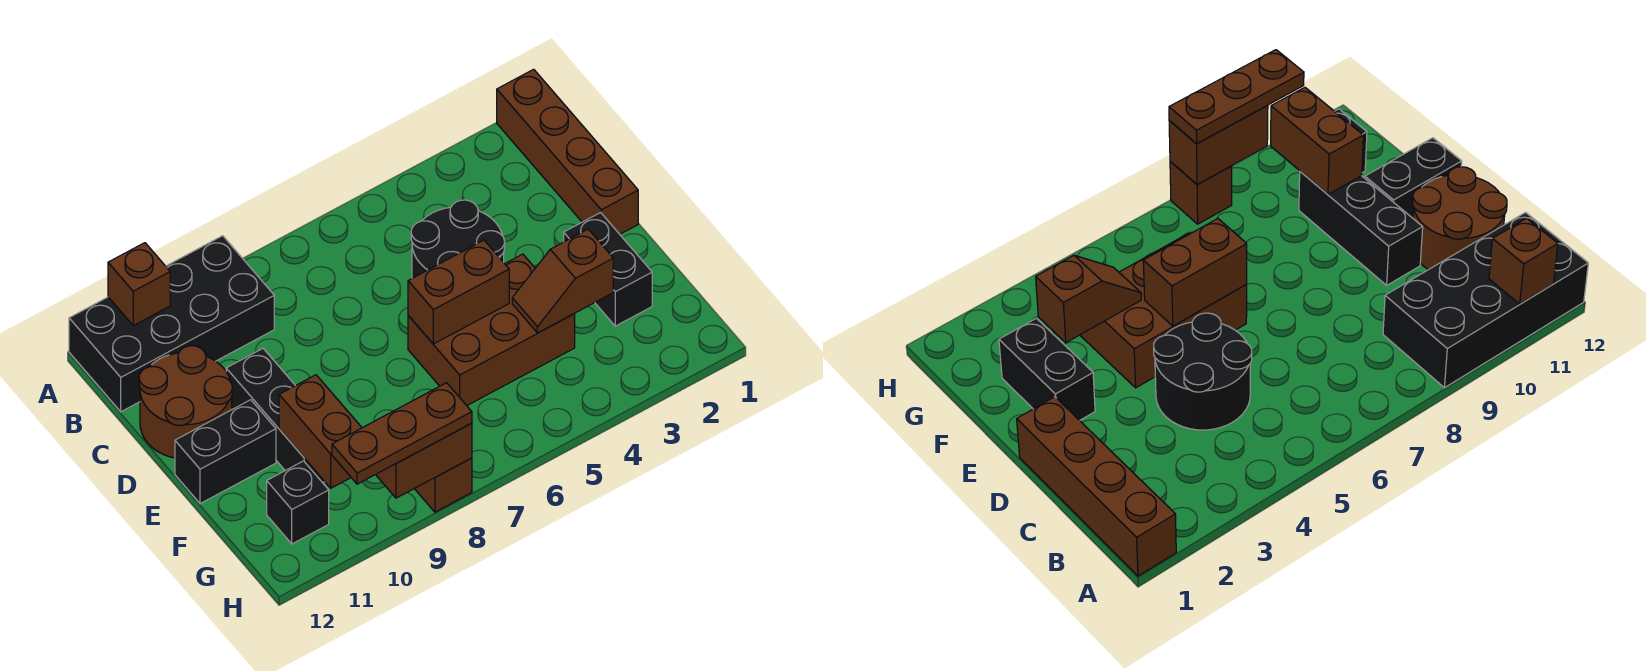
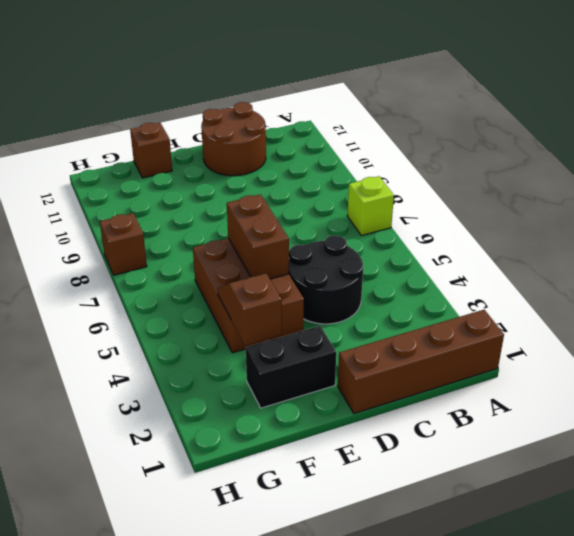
lime 1x1 brick [347,176,394,235] -> none
brown 1x1 brick [130,123,172,178] -> brown 1x1 brick moved to [108,243,170,325]
none -> black 2x4 brick [69,236,274,412]
none -> black 1x3 brick [226,349,325,483]
none -> black 1x2 brick [175,400,276,504]

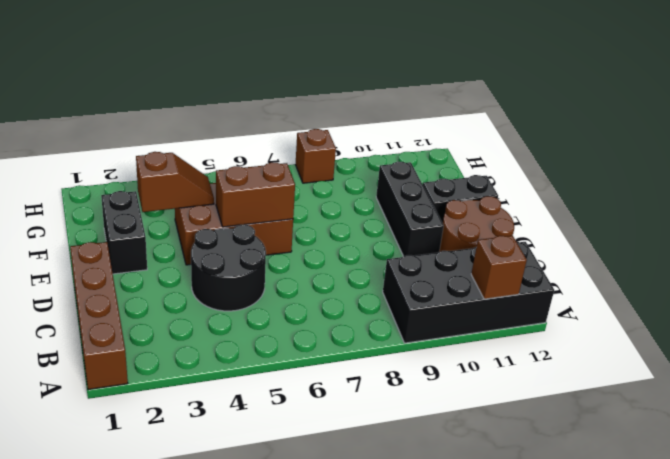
none -> black 1x1 brick [267,461,329,544]
none -> brown 1x2 brick [279,375,362,488]
none -> brown 1x2 brick [376,423,472,498]

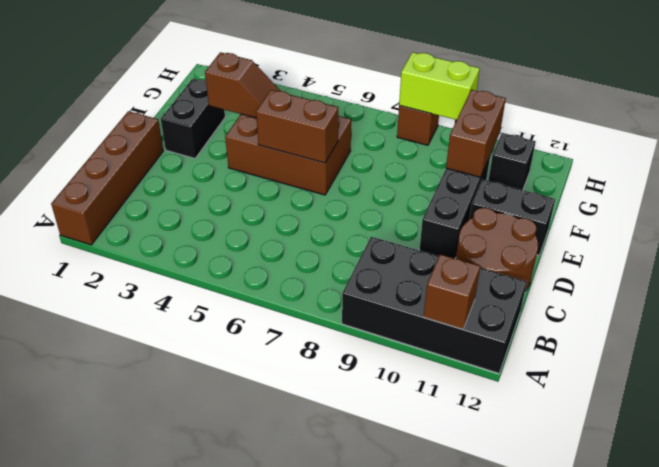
lime 1x2 brick [399,52,480,120] -> brown 1x2 brick [376,423,472,498]
none -> black 2x2 round brick [411,200,505,278]
none -> brown 1x3 plate [332,383,472,484]

